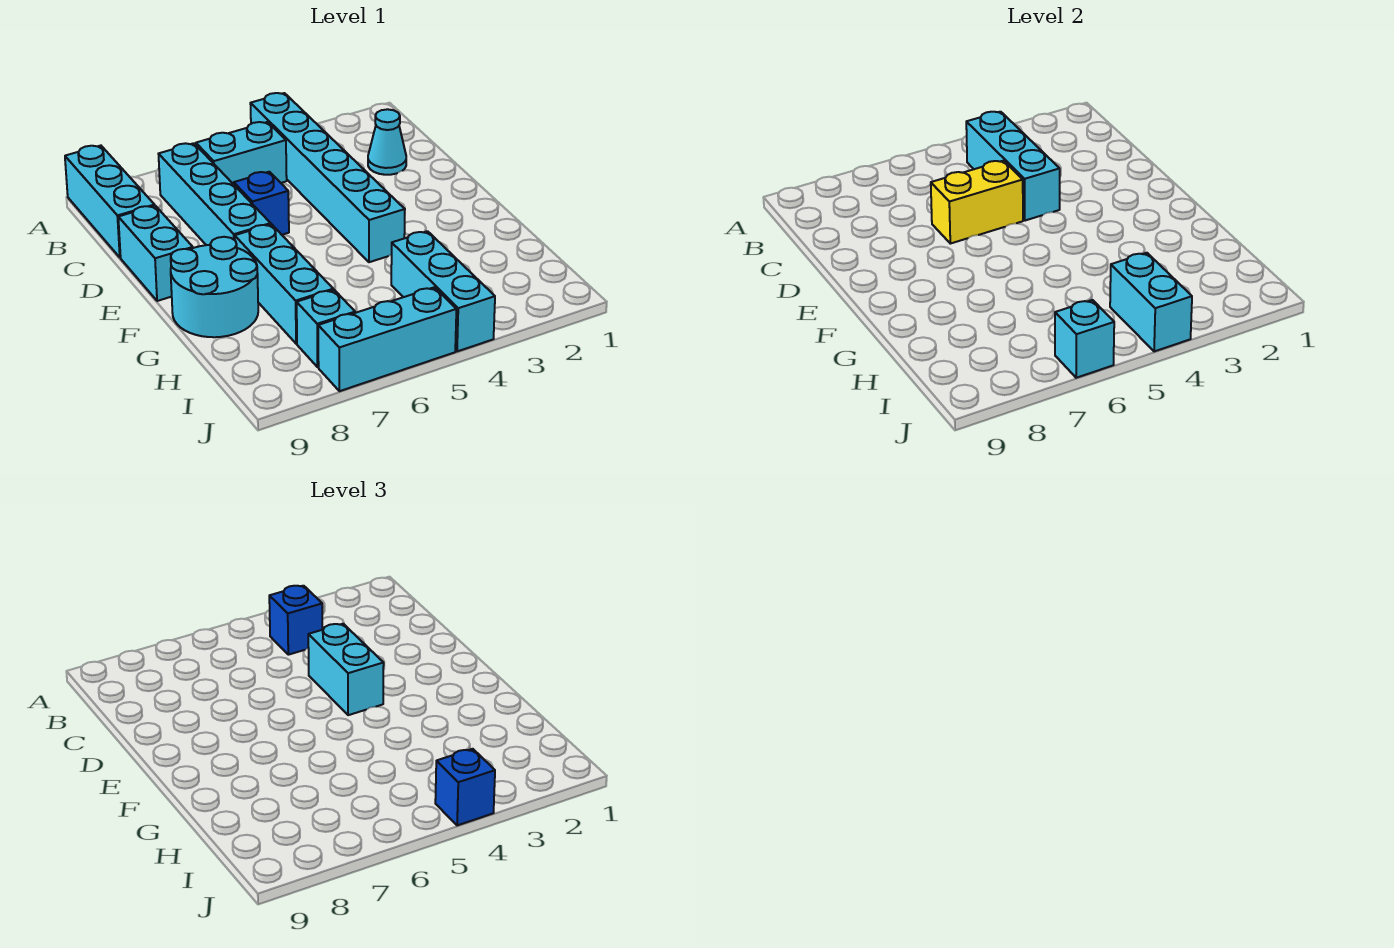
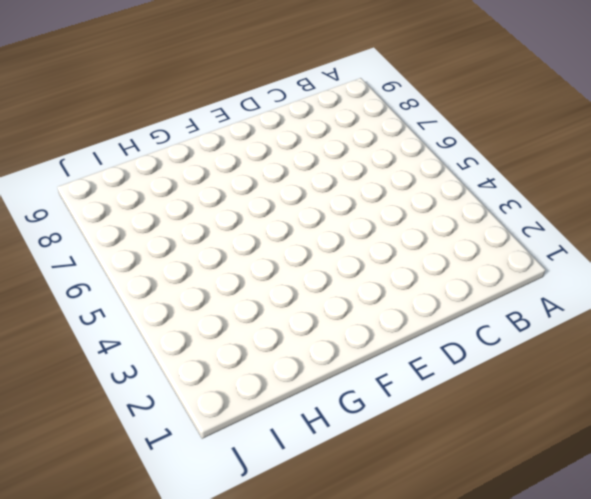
none -> cyan 1x6 brick [250,93,405,262]
none -> cyan 1x3 brick [65,146,155,258]
none -> cyan 1x2 brick [196,122,287,184]

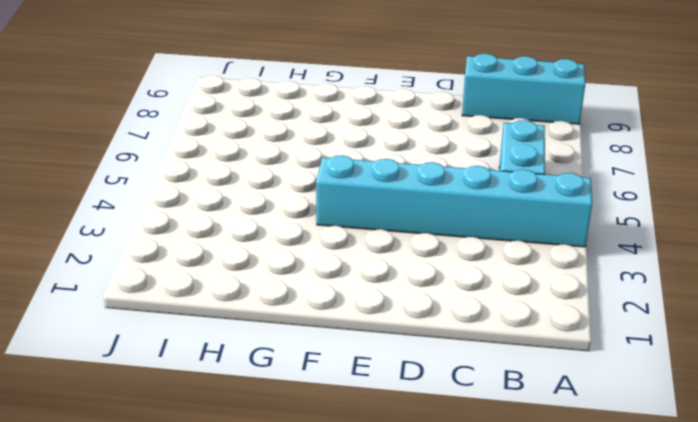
none -> cyan 1x4 brick [159,143,271,245]
none -> cyan 1x1 cone [368,109,406,175]
none -> blue 1x1 brick [234,172,289,235]

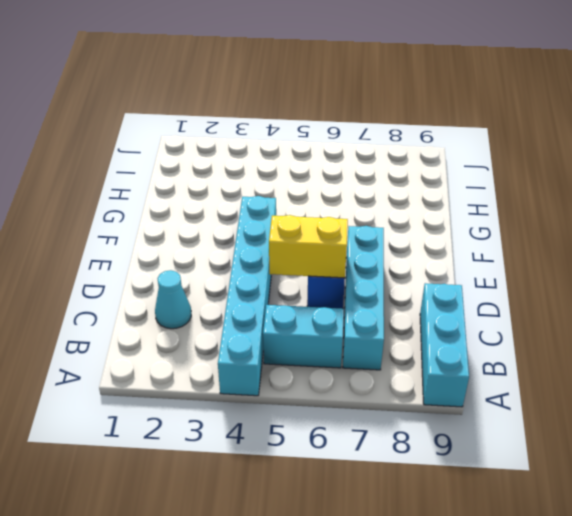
none -> cyan 1x2 brick [118,206,193,301]
none -> cyan 1x3 brick [235,224,333,344]
none -> cyan 2x2 round brick [171,237,258,337]

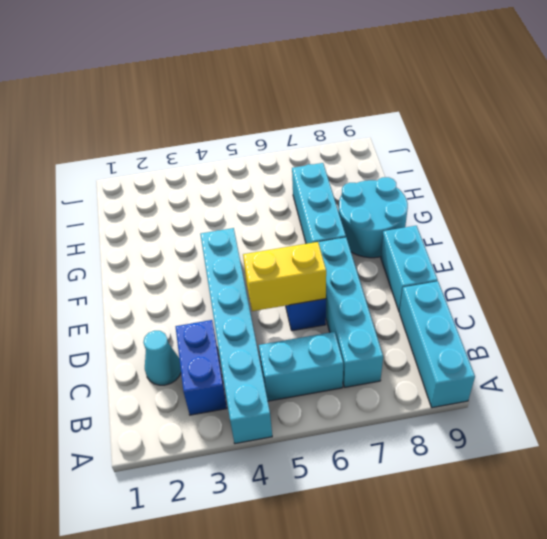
blue 1x2 brick [176,320,227,415] -> none
none -> cyan 1x3 brick [391,231,495,351]
none -> cyan 1x1 brick [297,290,355,367]
none -> cyan 1x3 brick [318,287,456,391]

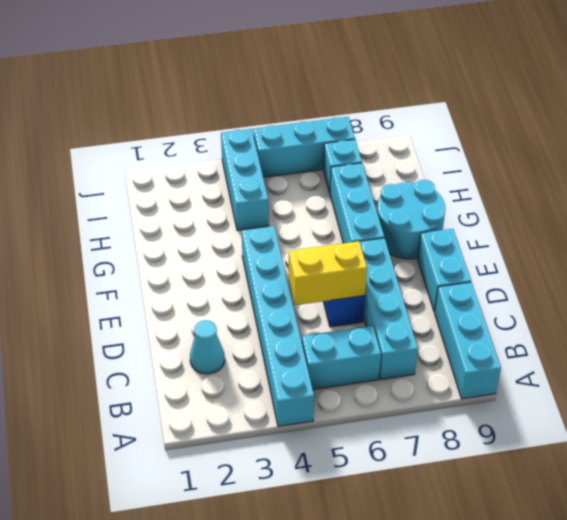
none -> cyan 1x3 brick [966,112,1060,221]
none -> cyan 1x2 brick [1110,253,1192,351]
none -> cyan 1x1 brick [1055,300,1114,378]

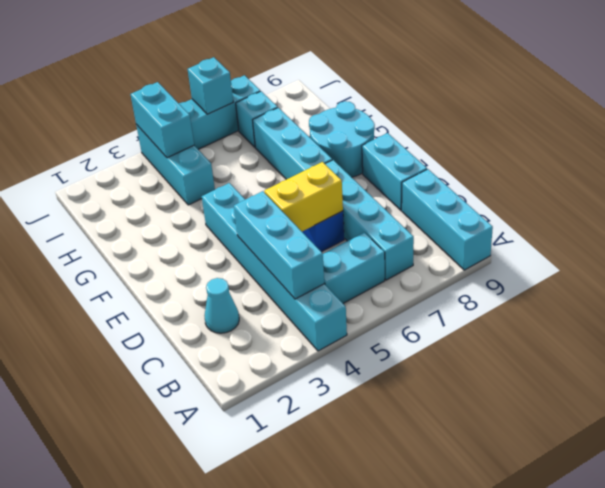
none -> blue 1x1 brick [269,586,322,655]
none -> cyan 1x2 brick [308,624,384,715]
none -> blue 1x1 brick [435,749,495,825]

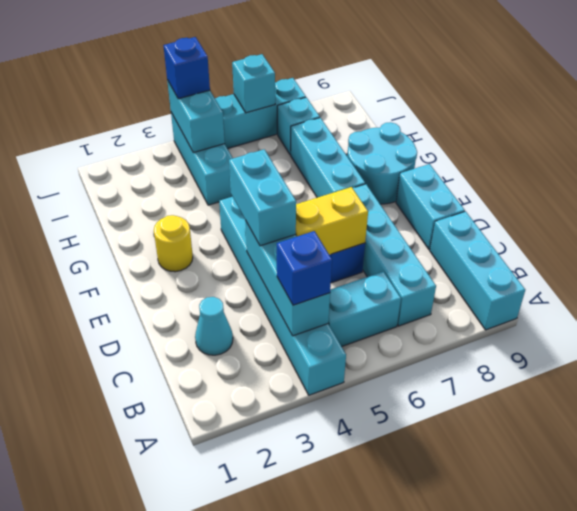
yellow 1x1 round brick [154,215,193,272] -> none

